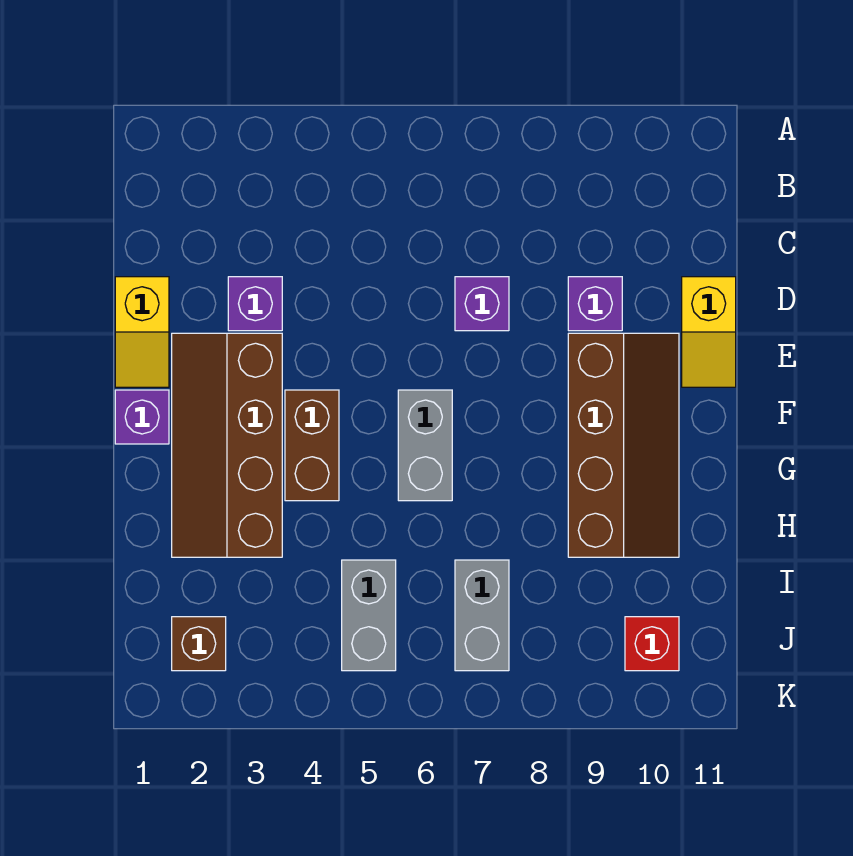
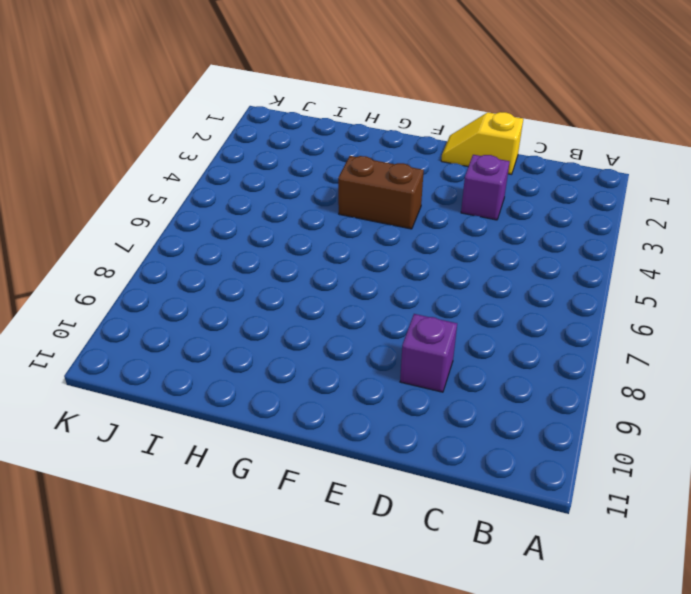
none -> purple 1x1 brick [455,277,509,331]
none -> yellow 1x2 slope [682,277,736,387]
none -> brown 2x4 slope [172,333,282,557]

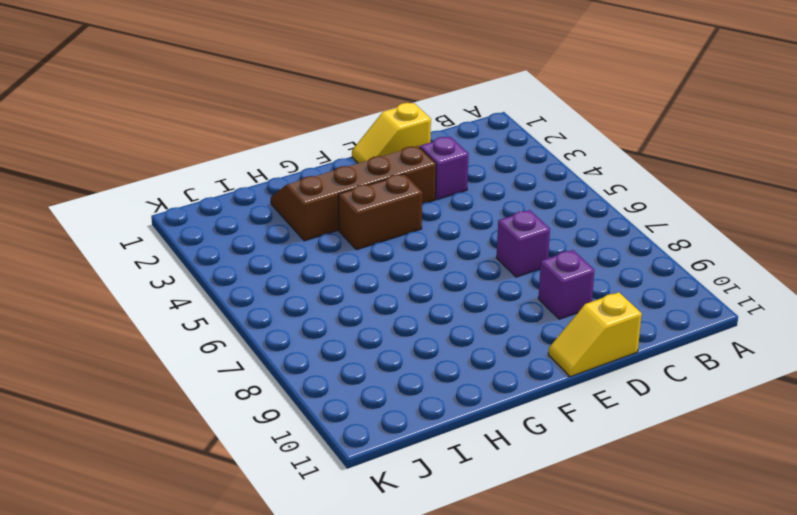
none -> brown 2x4 slope [568,333,679,557]
none -> purple 1x1 brick [115,390,169,444]
none -> grey 1x2 brick [398,390,452,501]

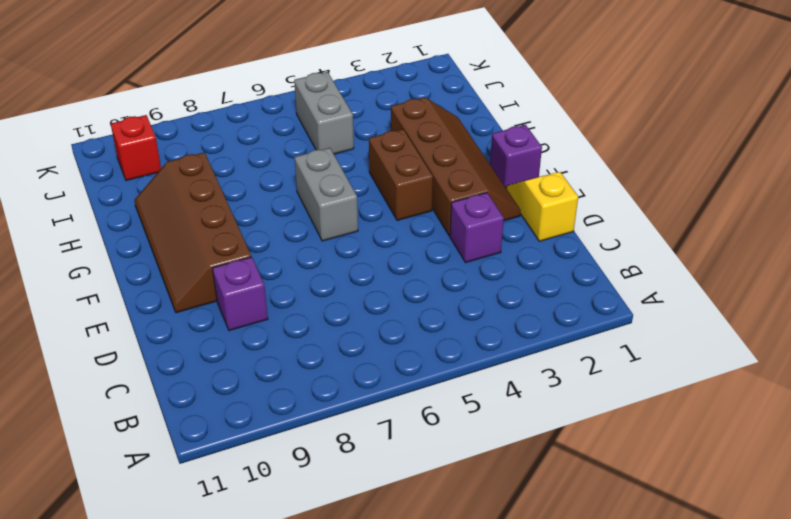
none -> purple 1x1 brick [455,277,509,331]
none -> yellow 1x2 slope [682,277,736,387]
none -> grey 1x2 brick [455,560,509,671]

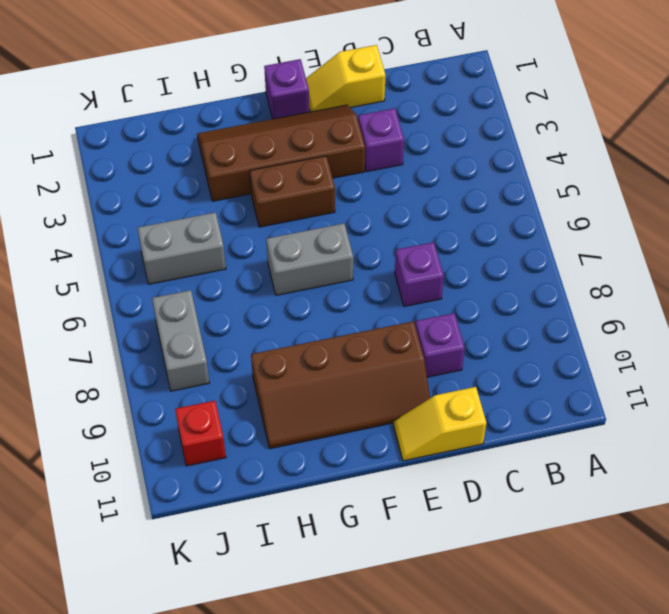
grey 1x2 brick [152,290,209,391] -> grey 1x2 brick turned to [455,560,509,671]
none -> brown 1x1 brick [172,617,226,671]

